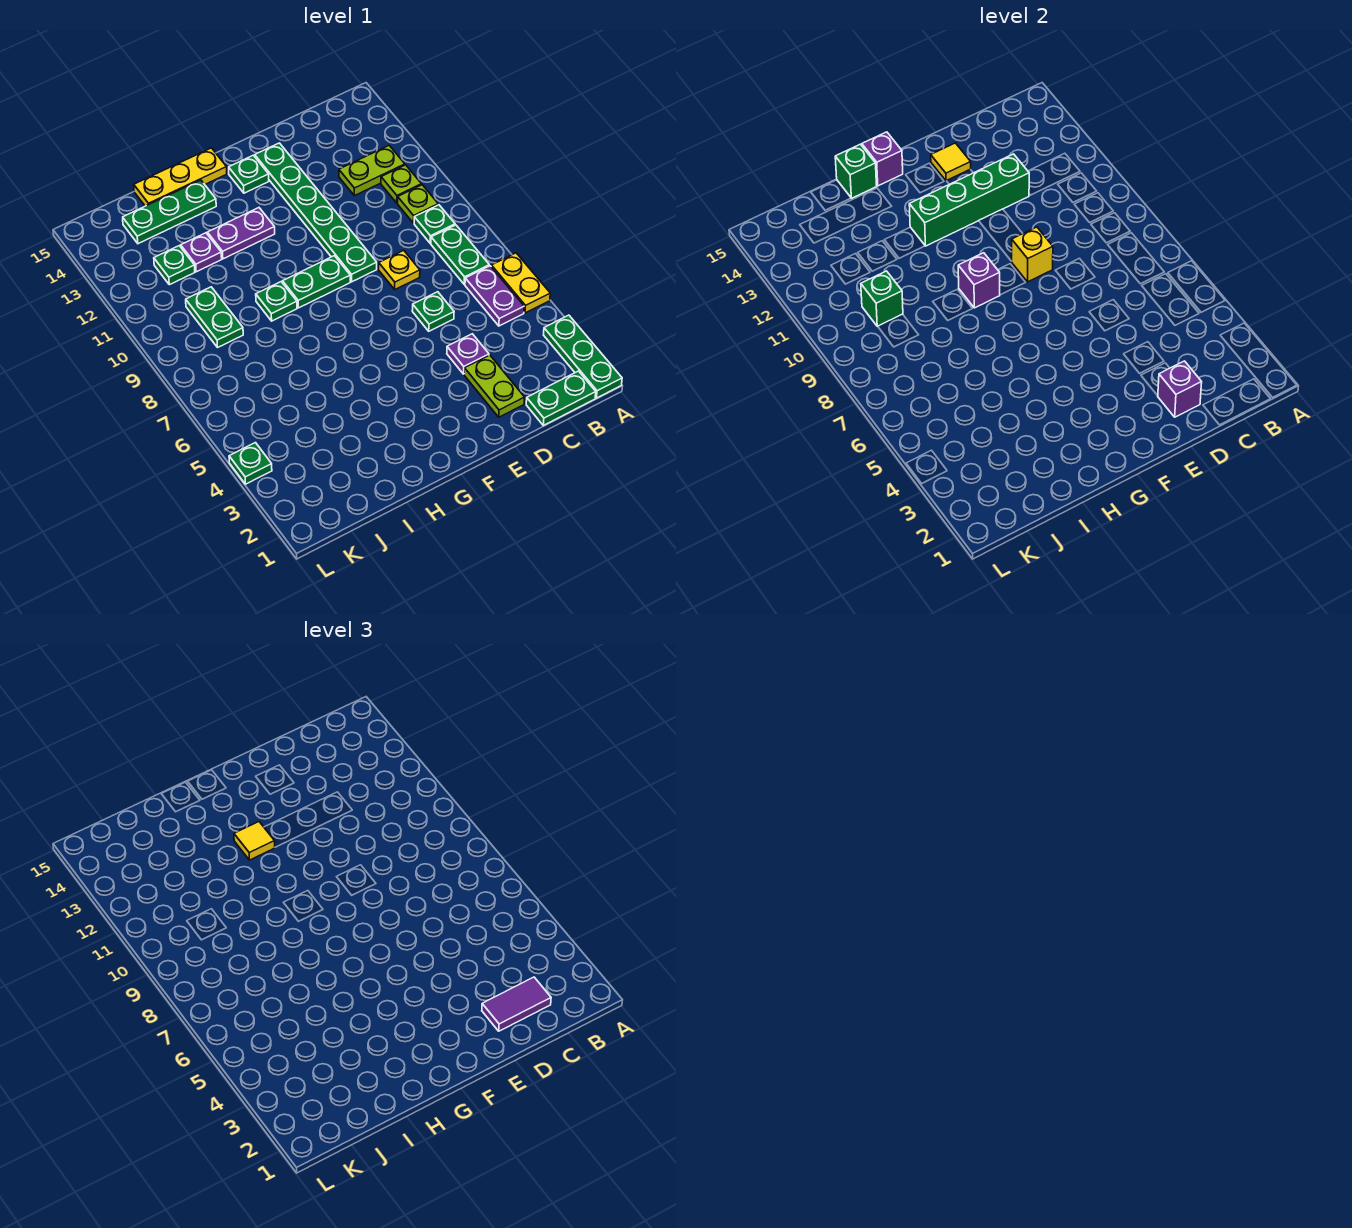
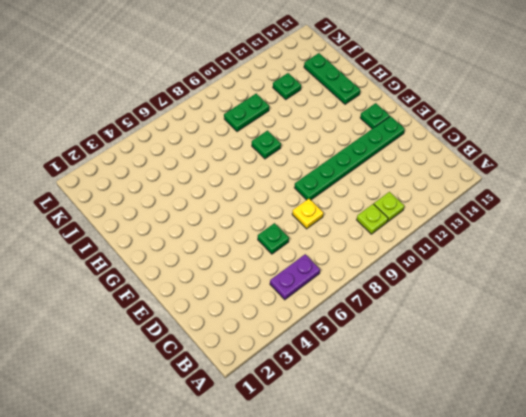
none -> green 1x3 plate [544,315,622,398]
none -> yellow 1x2 plate [491,253,550,313]
none -> green 1x2 plate [526,371,596,425]
none -> green 1x2 plate [431,225,489,284]

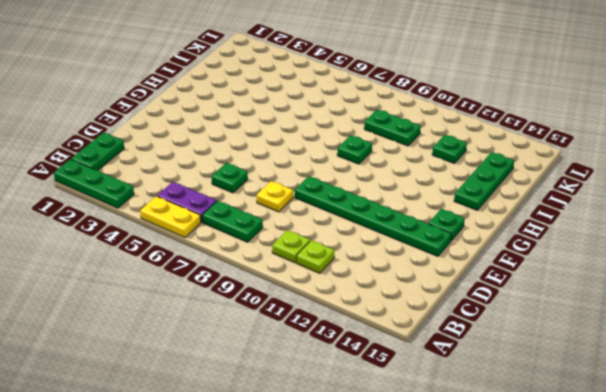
none -> green 1x1 plate [414,205,455,243]
none -> lime 1x2 plate [339,146,405,196]
none -> lime 1x2 plate [464,355,525,417]
none -> purple 1x1 plate [447,334,489,374]

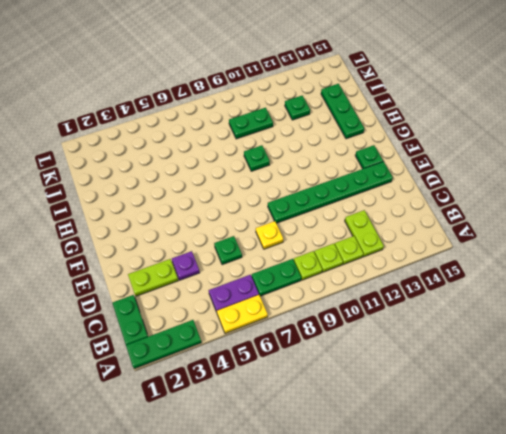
lime 1x1 plate [294,251,322,280] -> green 1x1 plate [414,205,455,243]
none -> green 1x2 plate [283,256,350,308]
none -> purple 1x2 plate [207,208,275,259]
none -> yellow 1x3 plate [134,148,227,206]
none -> purple 1x1 plate [181,233,222,272]

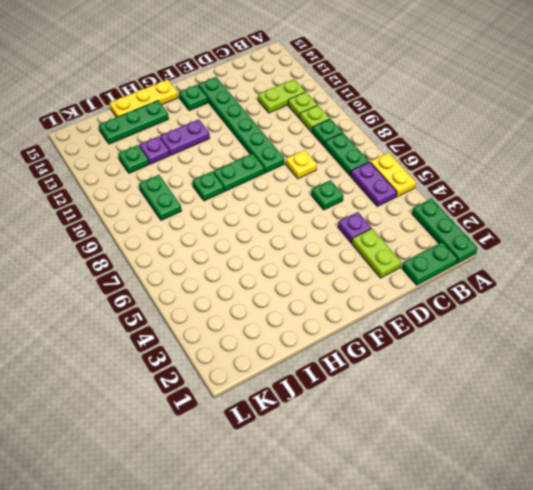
none -> green 1x1 plate [229,443,272,484]
none -> purple 1x1 brick [1158,361,1202,417]
none -> green 1x4 brick [909,154,1029,246]
none -> yellow 1x1 brick [1012,227,1053,282]

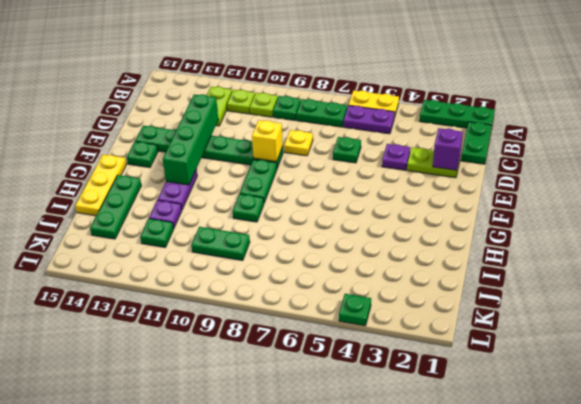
none -> yellow 1x1 tile [931,143,971,181]
none -> purple 1x1 brick [958,253,1000,308]
none -> purple 1x1 brick [862,132,903,186]
none -> green 1x1 brick [835,144,877,198]

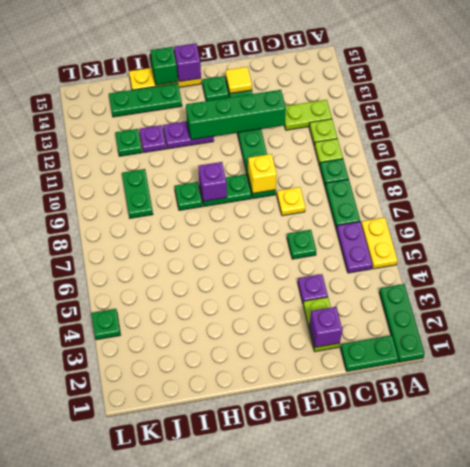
none -> green 1x1 brick [861,271,903,326]
none -> purple 1x2 tile [482,977,551,1031]
none -> yellow 1x1 tile [234,822,275,860]

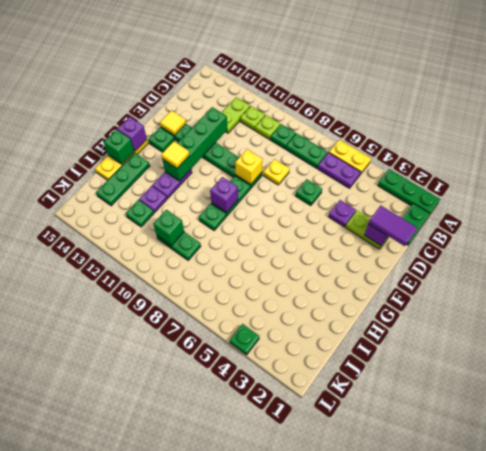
purple 1x2 tile [368,205,417,246] -> purple 1x2 tile turned to [482,977,551,1031]

